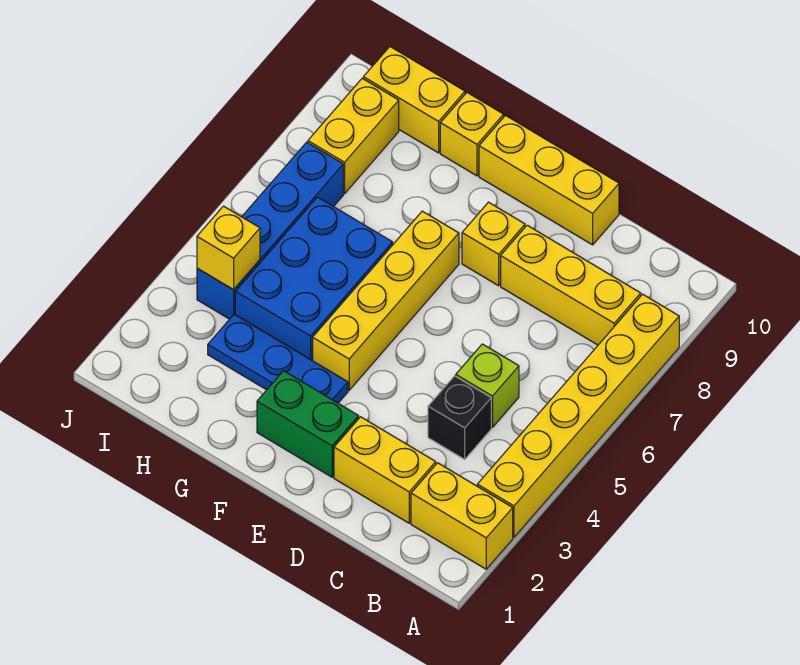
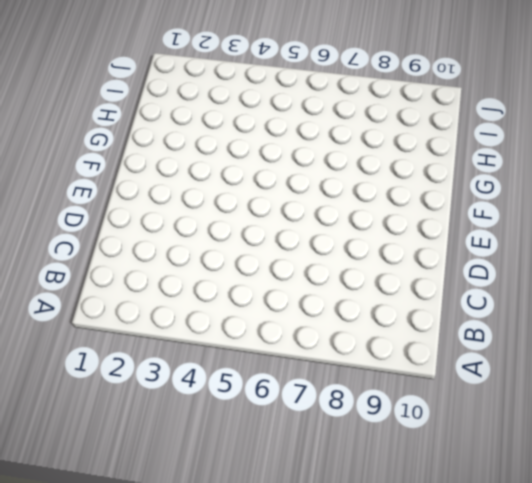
none -> yellow 1x2 brick [411,463,513,569]
none -> yellow 1x6 brick [477,294,679,537]
none -> yellow 1x3 brick [501,225,641,345]

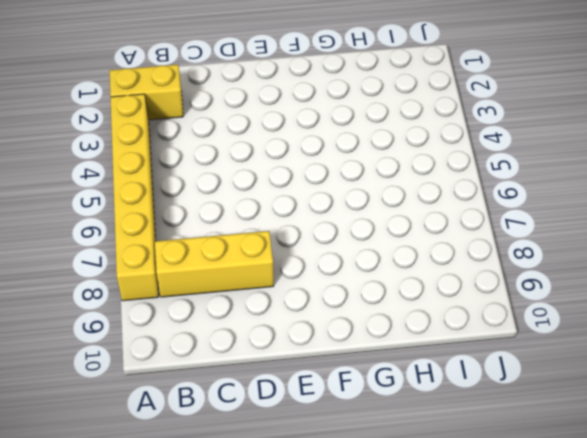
none -> yellow 1x2 brick [334,417,436,523]
none -> black 1x1 brick [428,376,491,459]
none -> lime 1x1 brick [456,344,519,428]

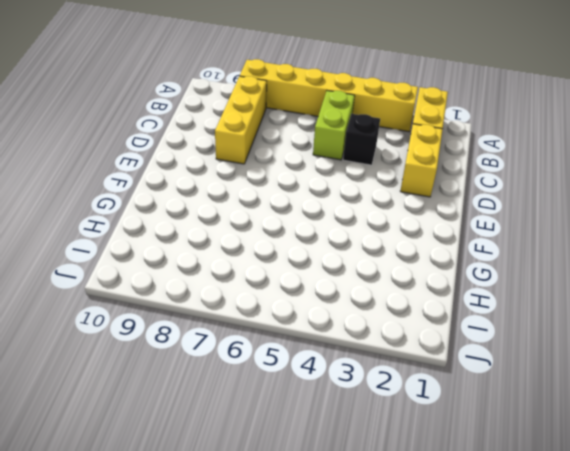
lime 1x2 brick [313,91,355,160] -> lime 1x1 brick [456,344,519,428]
none -> yellow 1x3 brick [479,116,619,245]
none -> green 1x2 brick [257,371,359,477]
none -> yellow 1x1 brick [462,202,525,286]

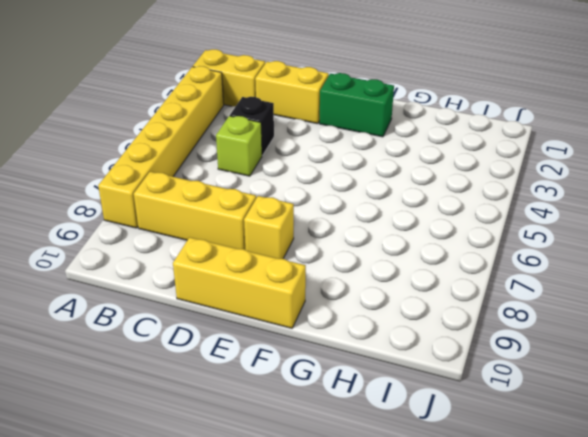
none -> blue 1x3 plate [208,314,348,403]
none -> yellow 1x4 brick [313,211,459,390]
none -> blue 2x3 brick [235,197,393,361]

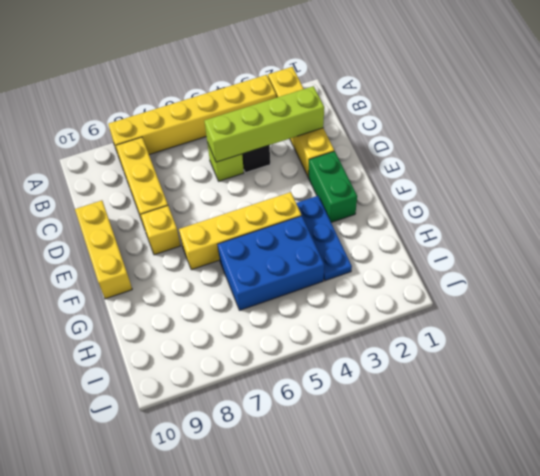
lime 1x4 brick [204,86,324,162] -> none
none -> yellow 1x1 brick [440,93,504,176]
none -> yellow 1x2 brick [363,47,465,153]
none -> blue 1x4 brick [197,142,343,319]

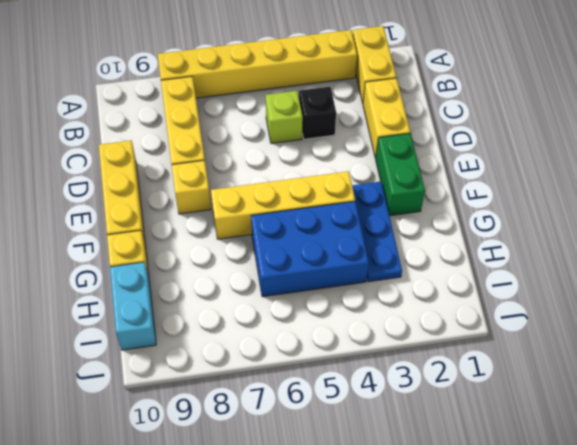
cyan 1x2 brick [110,262,156,350] -> yellow 1x2 brick [363,47,465,153]
none -> blue 1x4 brick [197,142,343,319]
none -> yellow 1x2 brick [308,78,399,194]
none -> yellow 1x1 brick [197,206,260,290]

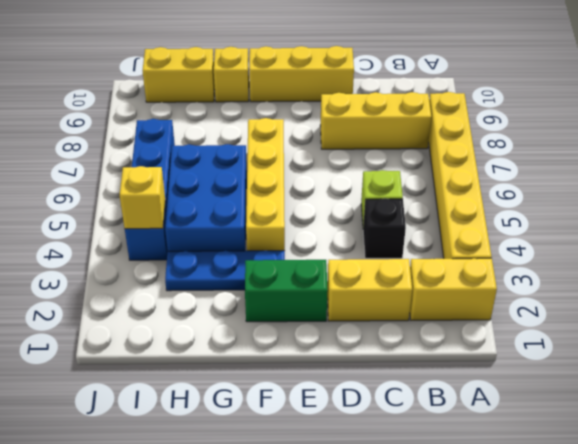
none -> yellow 1x1 brick [462,202,525,286]
none -> yellow 1x2 brick [308,78,399,194]

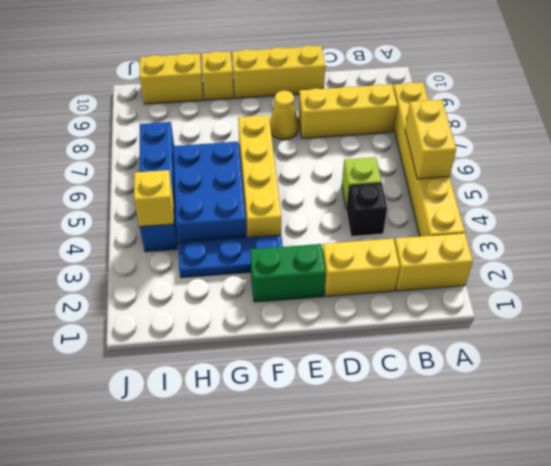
yellow 1x2 brick [405,100,456,179] -> yellow 1x2 brick moved to [308,78,399,194]
yellow 1x1 cone [270,91,299,140] -> yellow 1x1 brick [462,202,525,286]

